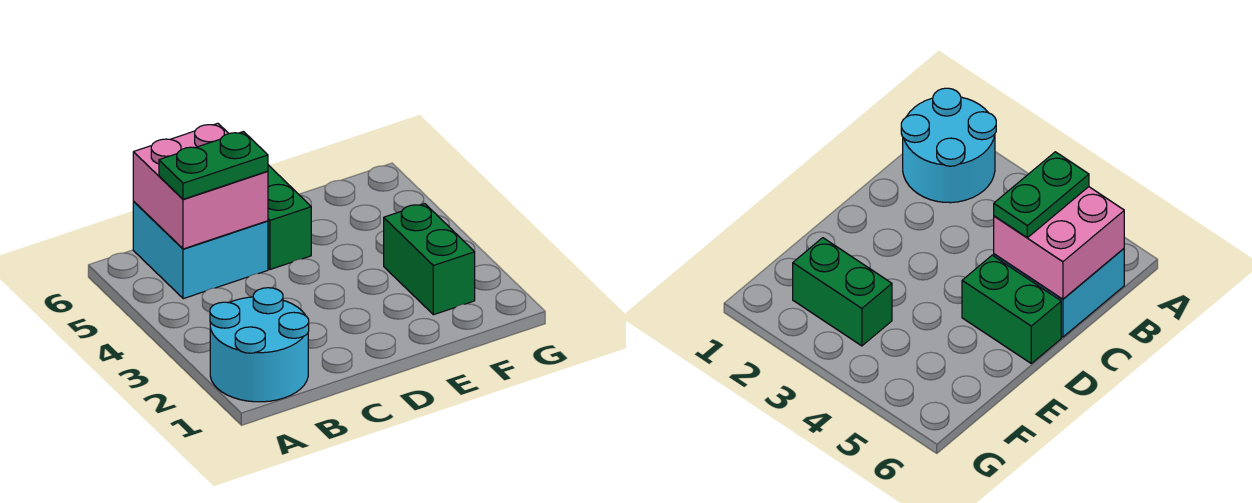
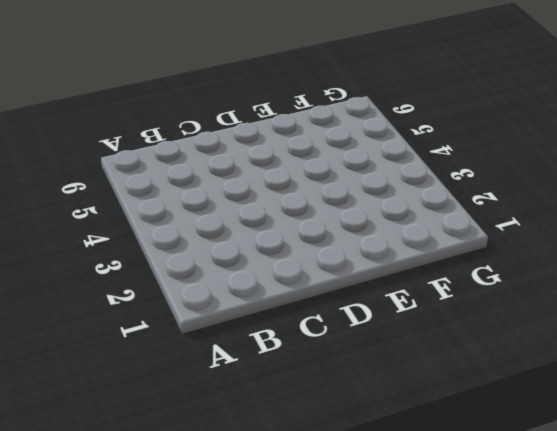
none -> cyan 2x2 round brick [210,288,309,402]
none -> cyan 2x2 brick [133,202,268,299]

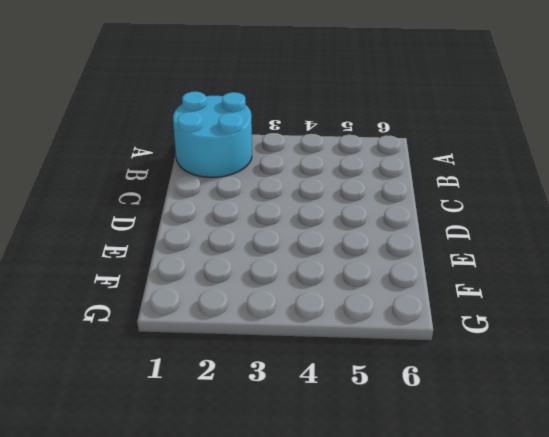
none -> cyan 2x2 brick [133,202,268,299]
none -> green 1x2 brick [268,165,311,270]

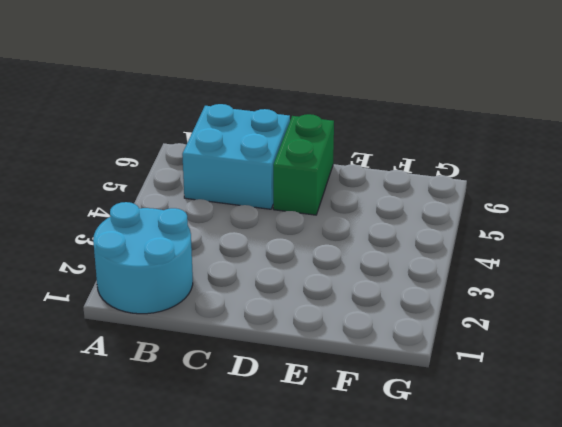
none -> green 1x2 brick [384,204,475,315]
none -> pink 2x2 brick [133,123,268,249]

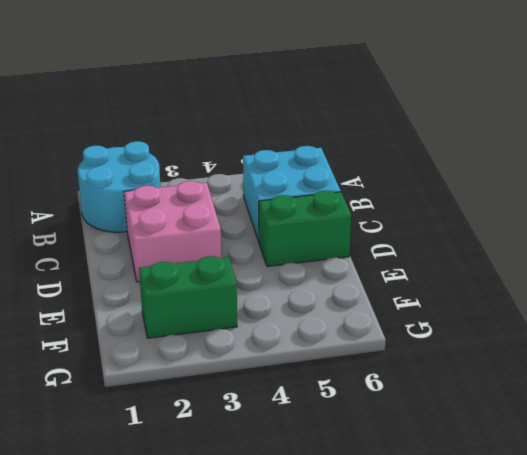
pink 2x2 brick [124,181,221,282] -> pink 2x2 brick moved to [133,123,268,249]
none -> green 1x2 plate [159,132,268,199]

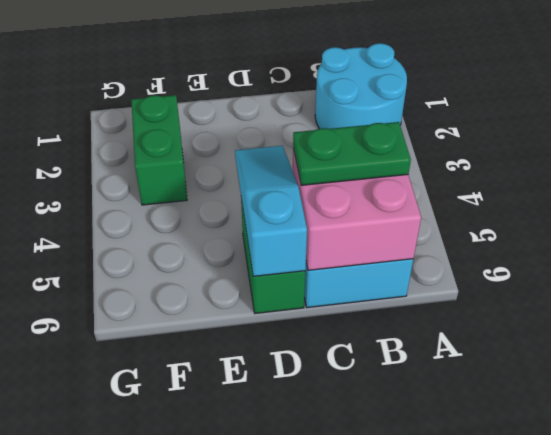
cyan 1x3 slope [235,146,307,276] -> none

